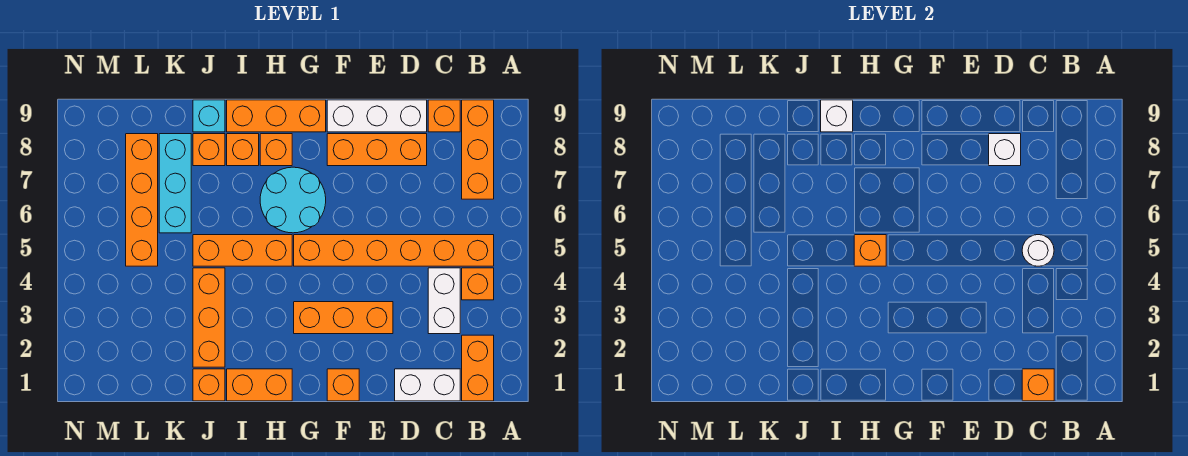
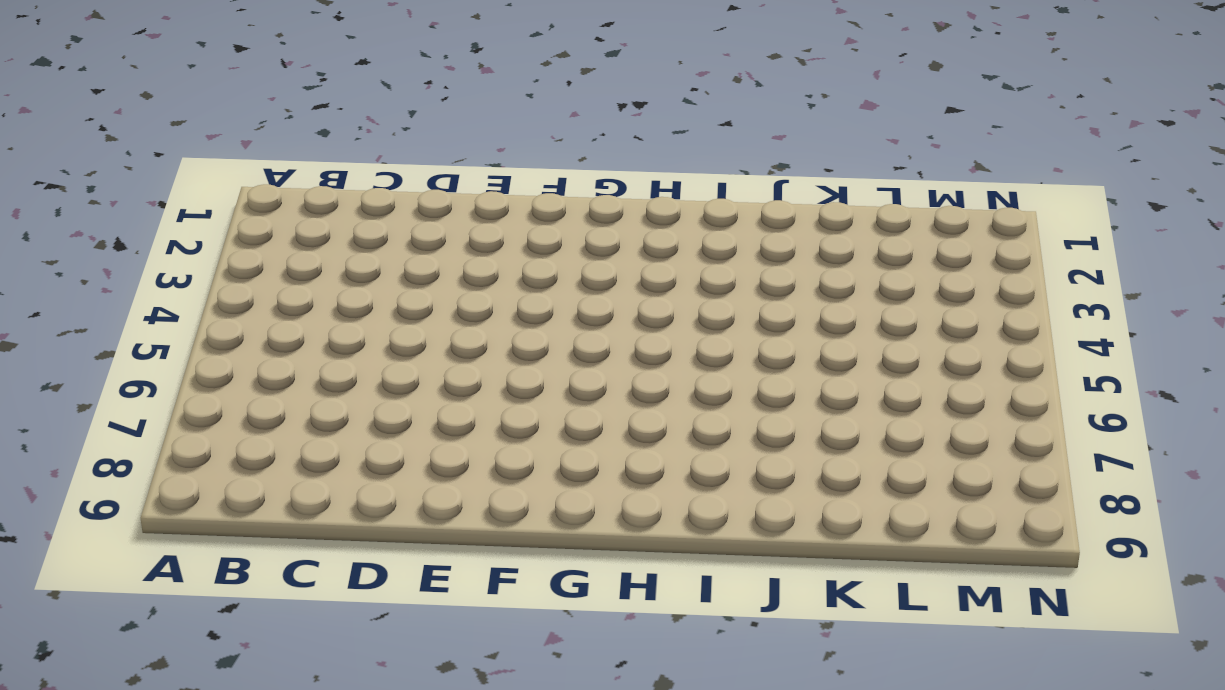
none -> orange 1x2 brick [462,335,494,401]
none -> orange 1x1 brick [462,268,494,300]
none -> orange 1x6 brick [294,235,494,266]

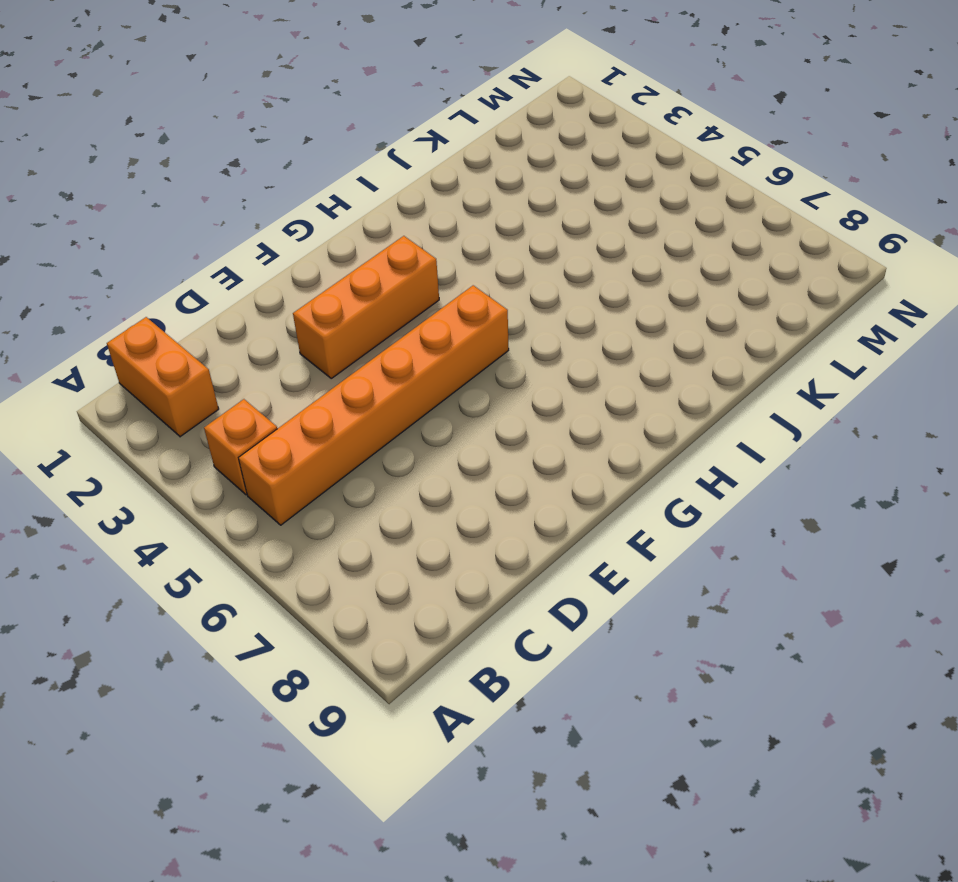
none -> orange 1x3 brick [462,100,494,199]
none -> white 1x2 brick [395,369,460,401]
none -> white 1x2 brick [428,268,460,334]

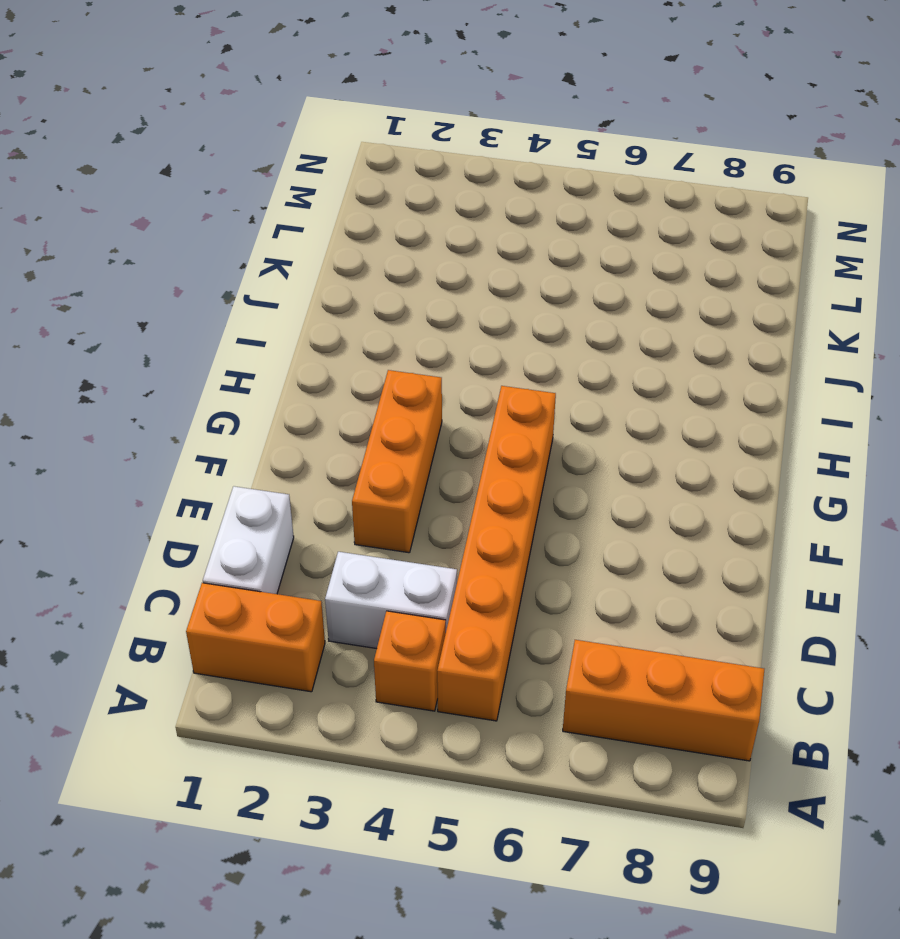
none -> orange 1x1 brick [428,100,460,132]
none -> orange 1x3 brick [327,134,427,166]
none -> white 1x3 brick [327,100,427,132]

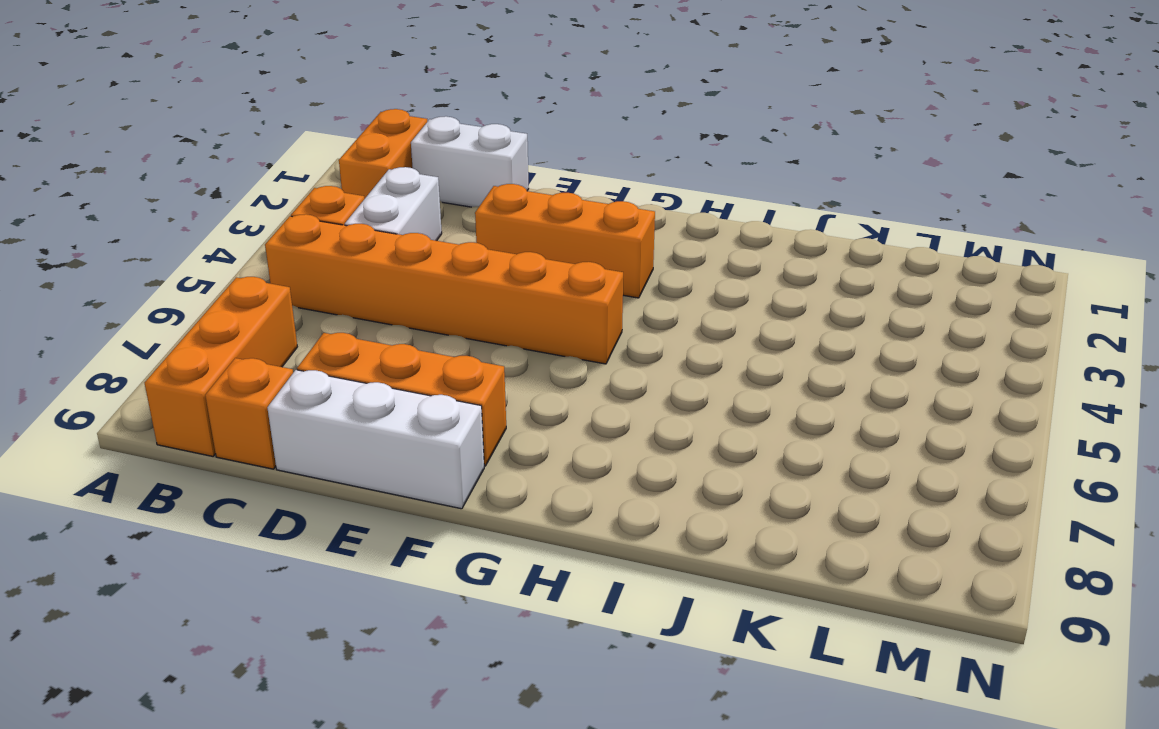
none -> orange 1x1 brick [327,369,359,401]
none -> cyan 2x2 round brick [260,167,326,233]
none -> orange 1x3 brick [227,100,326,132]

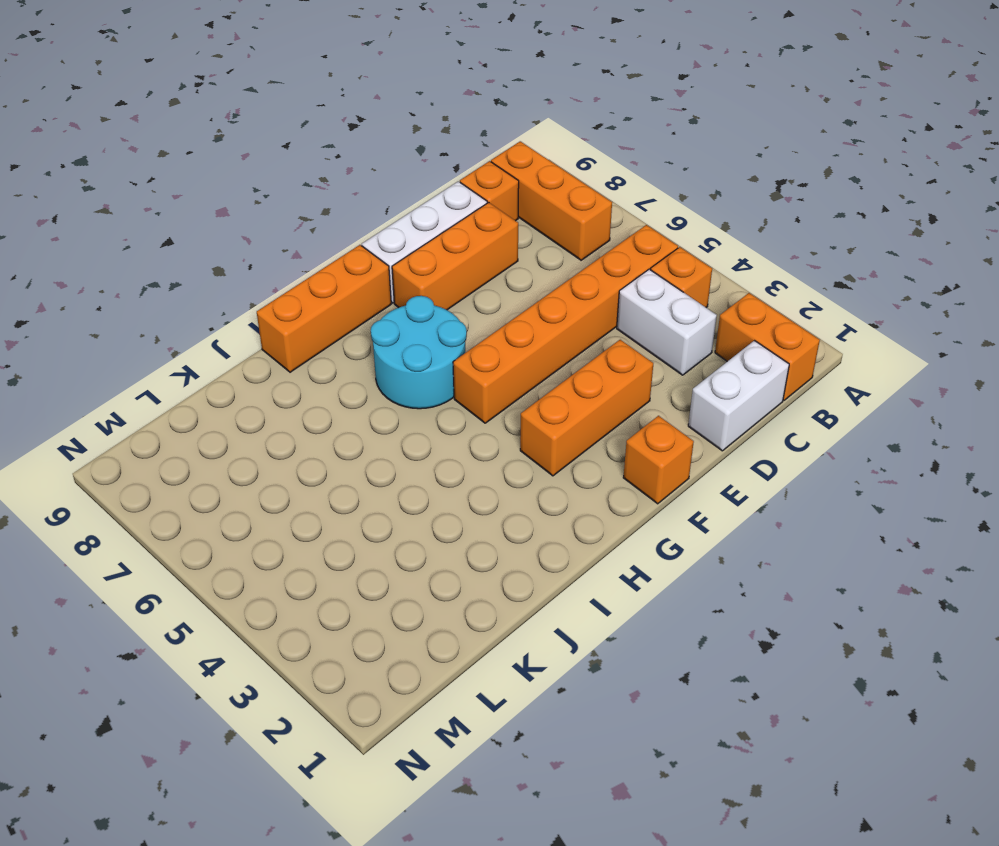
none -> orange 1x2 brick [227,369,292,401]
none -> orange 1x3 brick [193,235,292,266]
none -> orange 1x1 brick [260,134,292,166]

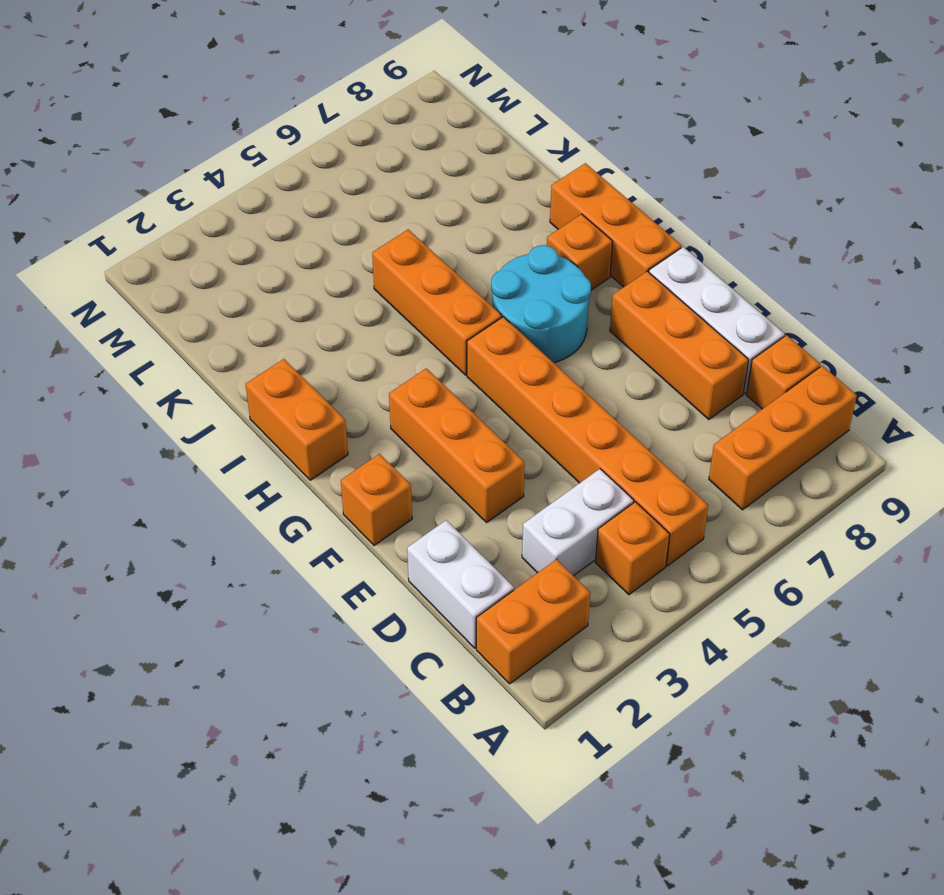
none -> orange 1x1 brick [227,134,259,166]
none -> orange 1x1 brick [193,369,225,401]
none -> orange 1x3 brick [193,268,225,367]

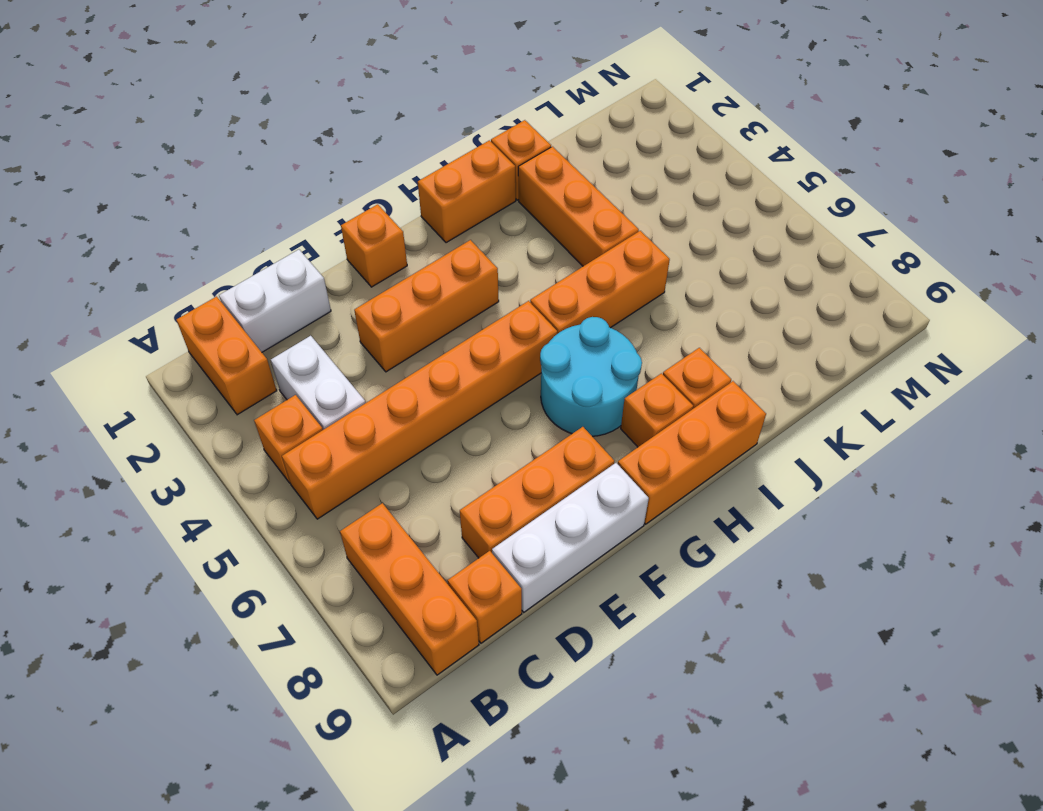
none -> orange 1x1 brick [193,134,225,166]
none -> cyan 1x1 brick [193,100,225,132]
none -> cyan 1x3 brick [159,134,191,233]

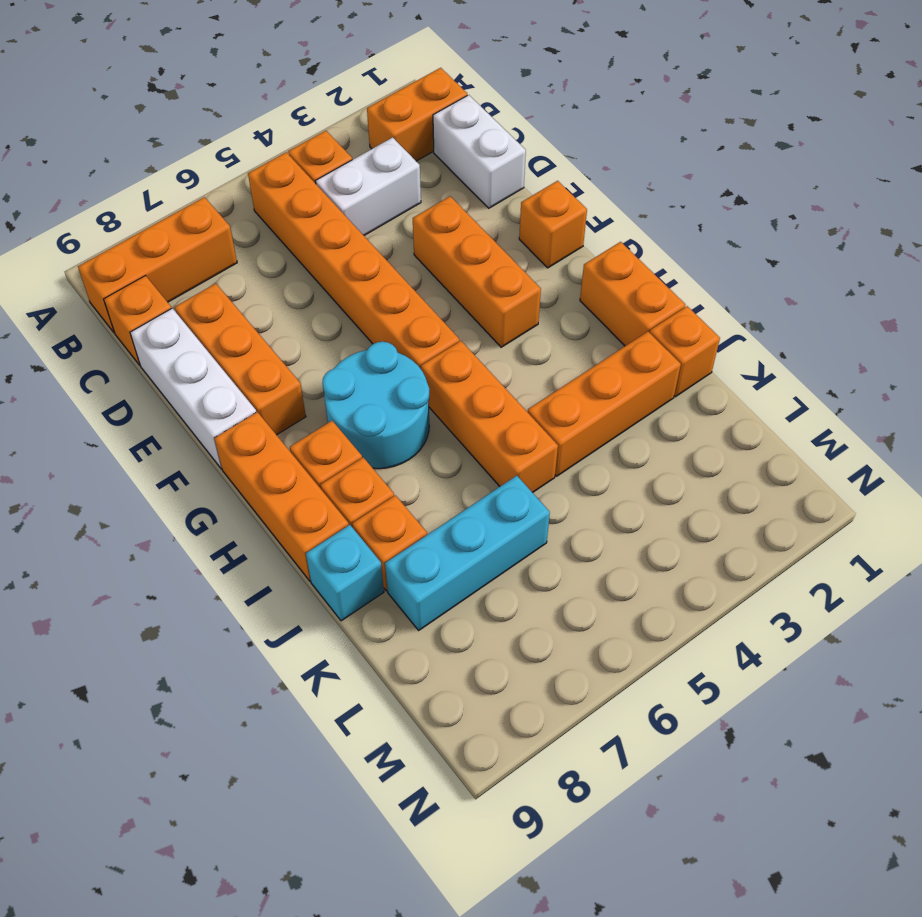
none -> orange 1x4 brick [126,134,158,266]
none -> orange 1x1 brick [1022,369,1054,401]
none -> white 1x1 round brick [1022,235,1054,266]

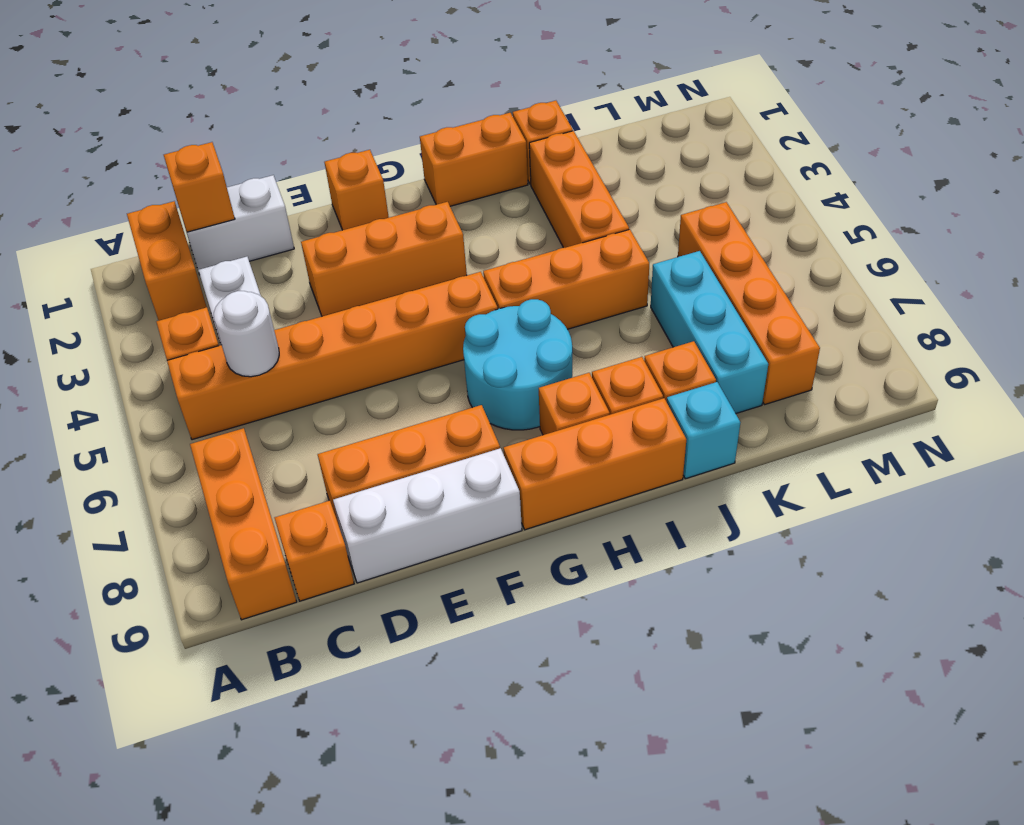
none -> white 1x1 brick [989,134,1021,166]
none -> orange 1x1 brick [854,235,886,266]
none -> white 1x1 brick [821,100,853,132]

